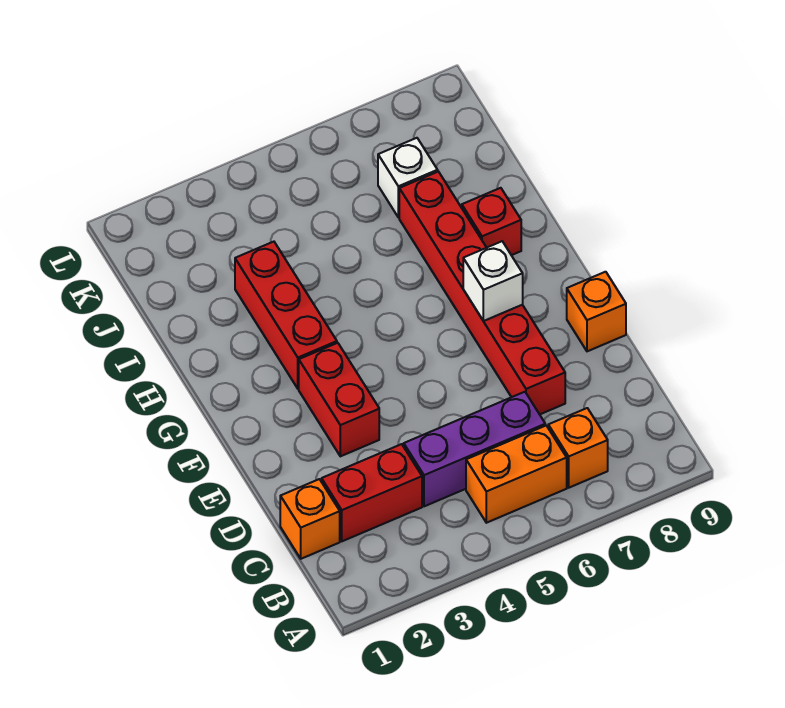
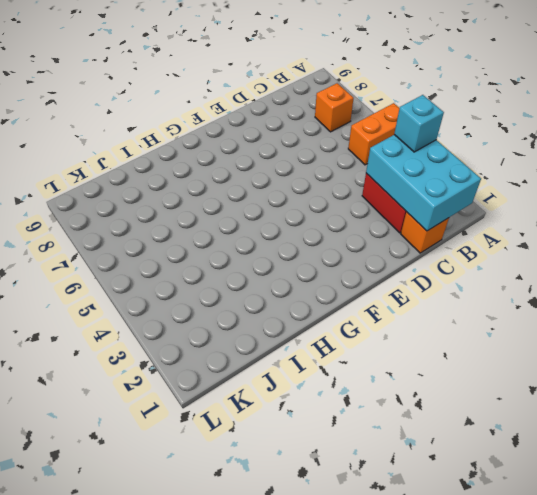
orange 1x2 brick [348,103,400,165] -> orange 1x2 brick turned to [466,426,567,523]
cyan 2x3 brick [366,135,481,231] -> none
cyan 1x1 brick [394,95,444,152] -> none
none -> purple 1x3 brick [404,392,545,506]
none -> red 1x6 brick [399,172,565,414]
none -> red 1x2 brick [299,343,379,456]

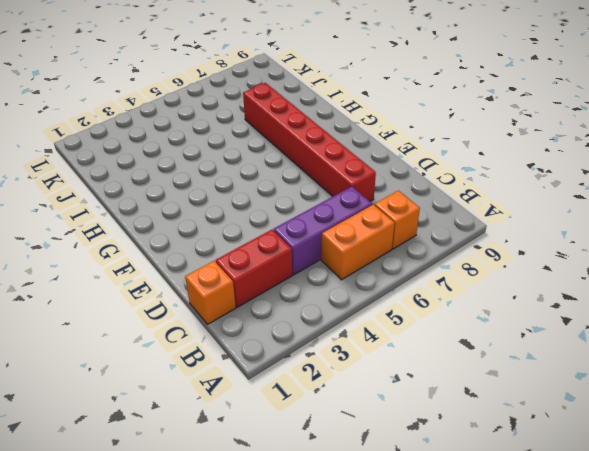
none -> red 1x2 brick [299,343,379,456]
none -> orange 1x1 brick [567,272,626,351]
none -> red 1x3 brick [235,242,337,389]

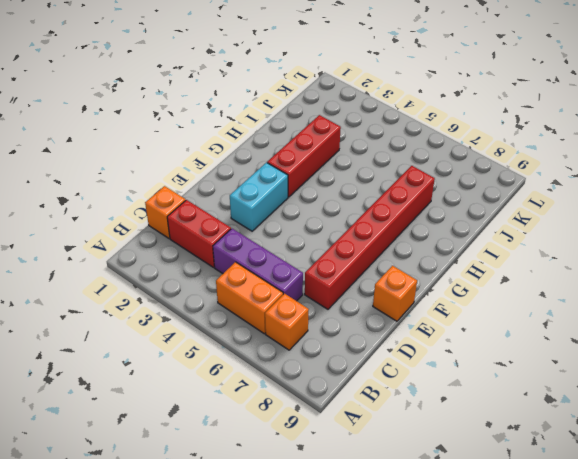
cyan 1x2 brick [230,163,288,231] -> red 1x2 brick [299,343,379,456]
none -> red 1x1 brick [462,188,521,255]
none -> white 1x1 brick [378,138,438,218]
none -> white 1x1 brick [463,241,523,321]

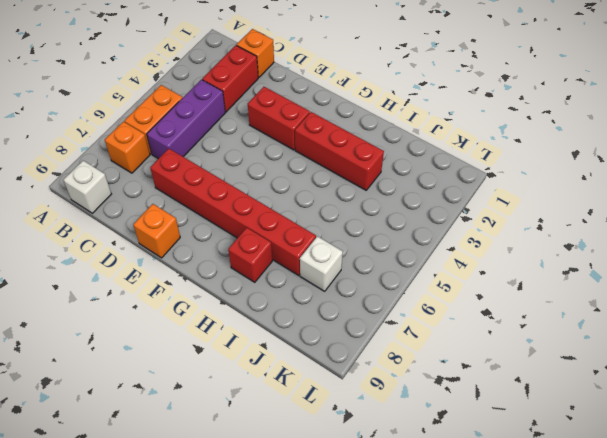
white 1x1 brick [63,161,111,213] -> white 1x1 brick moved to [463,241,523,321]

